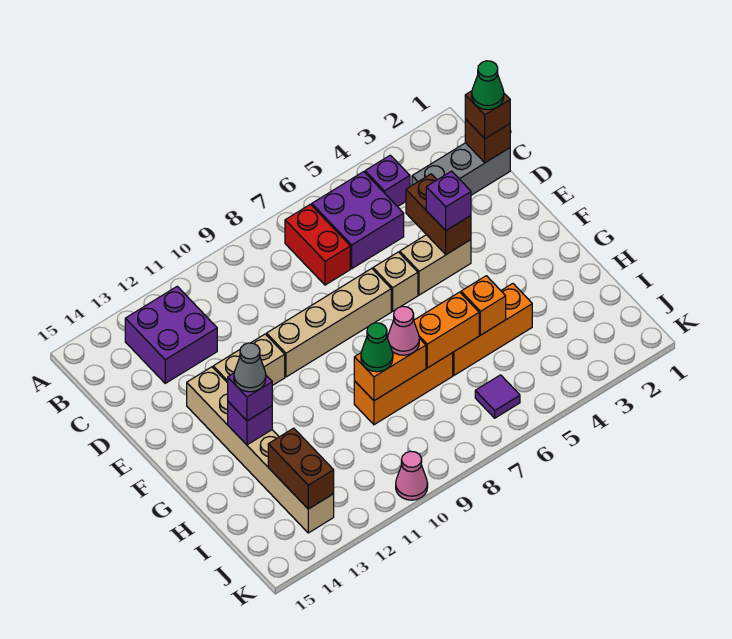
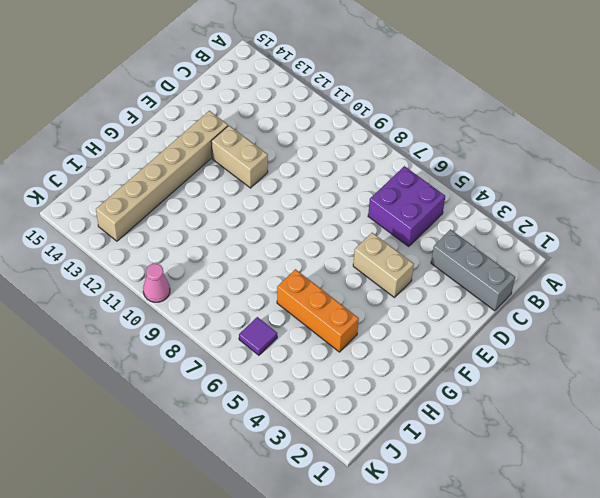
none -> purple 1x1 brick [365,155,410,207]
none -> red 1x2 brick [285,204,350,285]
none -> purple 2x2 brick [125,286,217,383]

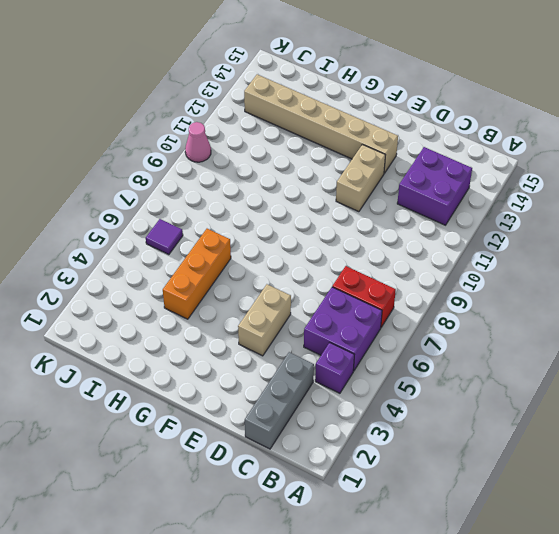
none -> tan 1x1 brick [373,252,418,311]
none -> tan 1x4 brick [267,268,391,377]
none -> orange 1x3 brick [354,353,453,425]

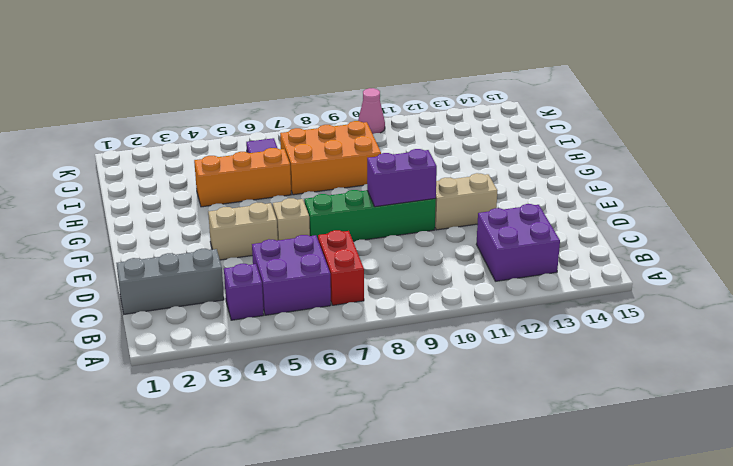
green 1x4 brick [304,190,436,241] -> tan 1x4 brick [267,268,391,377]
purple 1x2 brick [367,149,437,207] -> none
orange 2x3 brick [280,121,381,195] -> orange 1x3 brick [354,353,453,425]
none -> tan 1x6 brick [187,367,334,533]
none -> brown 1x1 brick [465,119,510,163]
none -> brown 1x2 brick [406,174,471,255]

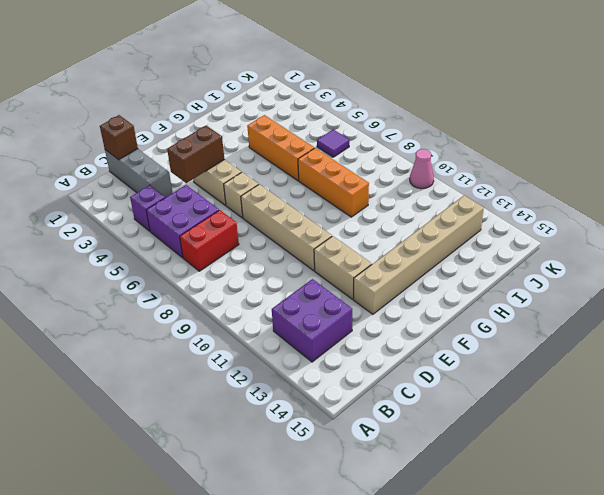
none -> purple 1x1 brick [228,402,272,445]
none -> orange 1x1 brick [461,276,506,335]
none -> orange 1x2 brick [414,292,479,368]

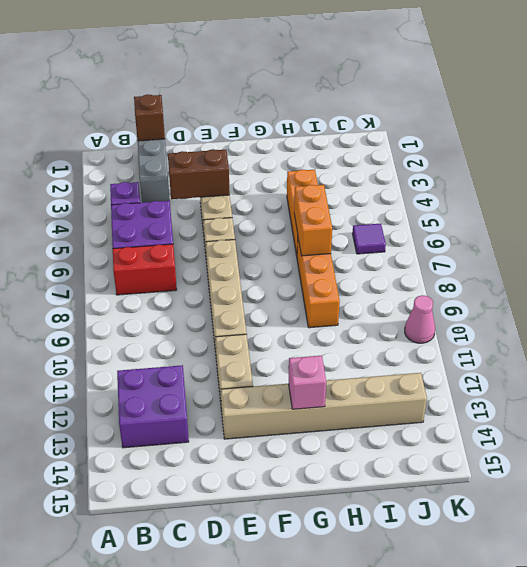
pink 1x1 brick [289,355,326,409] -> purple 1x1 brick [228,402,272,445]
none -> orange 1x1 brick [461,276,506,335]
none -> orange 1x2 brick [354,336,426,401]
none -> brown 1x2 brick [268,428,334,509]

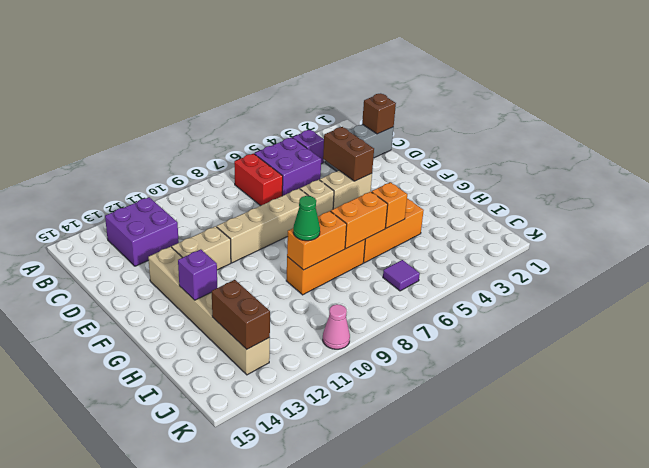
none -> brown 1x1 brick [465,91,510,139]
none -> purple 1x1 brick [426,171,471,230]
none -> purple 1x1 brick [228,373,272,421]

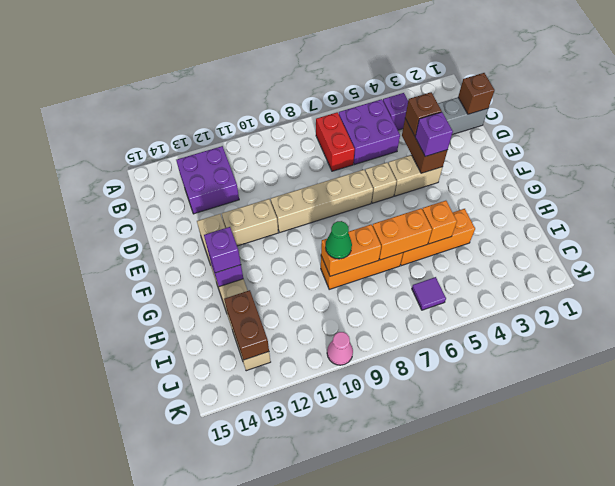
brown 1x1 brick [405,92,442,136] -> brown 1x1 brick moved to [465,91,510,139]
none -> pink 1x1 cone [388,306,419,355]
none -> green 1x1 cone [472,61,504,110]
none -> grey 1x1 cone [234,343,266,392]

